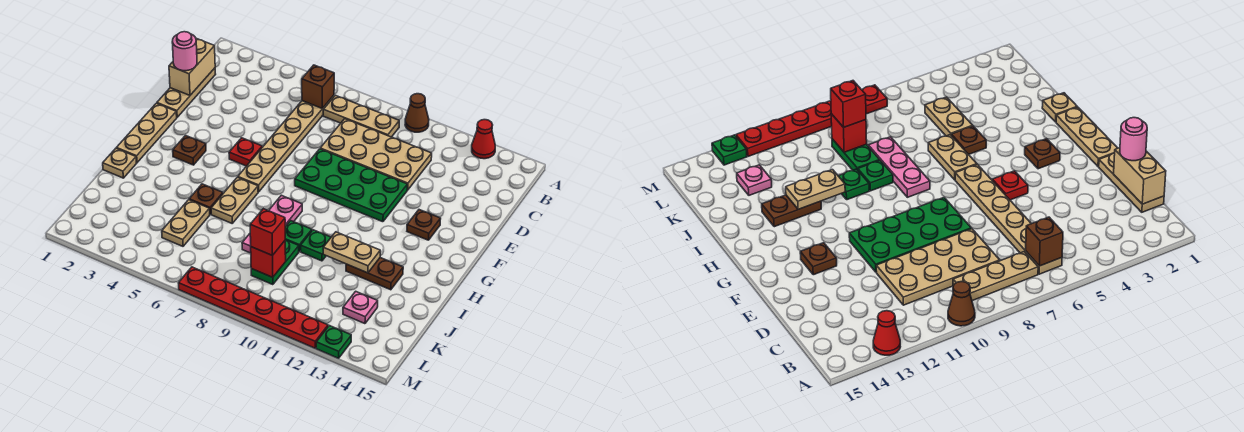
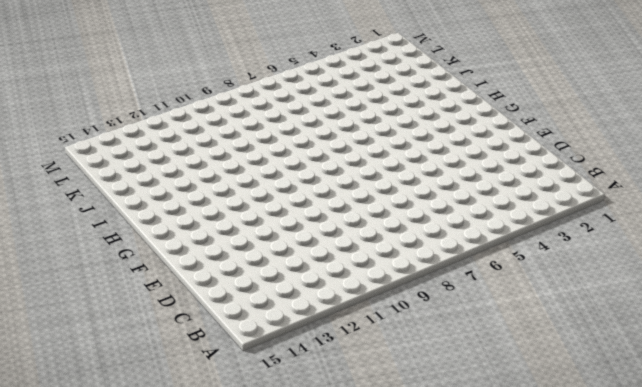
none -> brown 1x1 cone [405,94,429,132]
none -> red 1x1 cone [472,120,495,159]
none -> tan 1x6 plate [238,95,334,192]

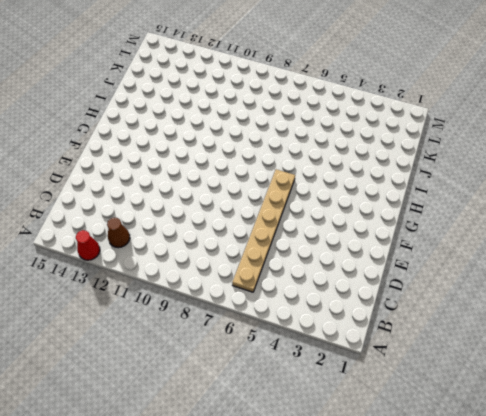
brown 1x1 cone [107,218,130,248] -> brown 1x1 cone moved to [405,94,429,132]
none -> tan 1x3 plate [323,95,399,137]
none -> tan 1x3 plate [157,68,216,117]
none -> tan 2x4 plate [320,119,432,190]

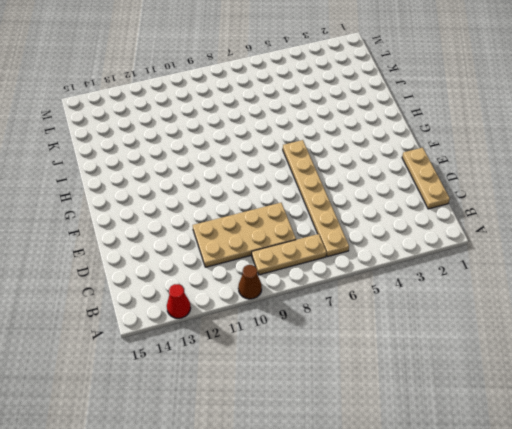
none -> green 2x4 plate [295,149,407,222]
none -> tan 1x3 plate [116,103,177,163]
none -> red 1x1 plate [229,138,262,166]

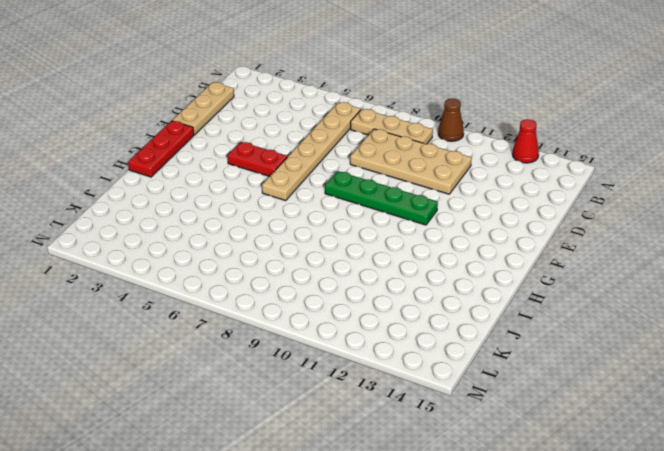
red 1x3 plate [128,121,194,177] -> tan 1x3 plate [116,103,177,163]
red 1x2 plate [228,142,287,176] -> red 1x1 plate [229,138,262,166]
green 1x4 plate [325,171,438,225] -> green 2x4 plate [295,149,407,222]
none -> brown 1x1 plate [407,210,441,240]
none -> brown 1x1 plate [173,136,206,165]
none -> tan 1x2 plate [211,177,258,223]

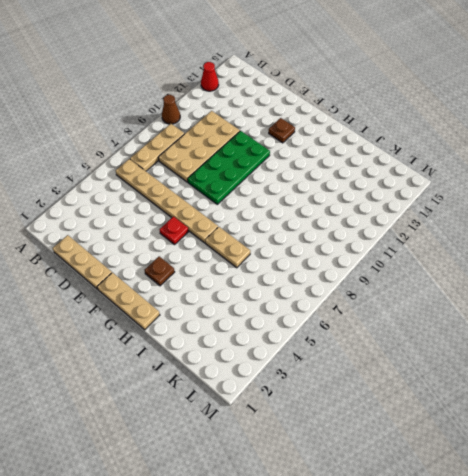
none -> pink 1x3 plate [242,195,302,253]
none -> tan 1x1 plate [103,149,136,178]
none -> brown 1x1 plate [189,184,223,214]

